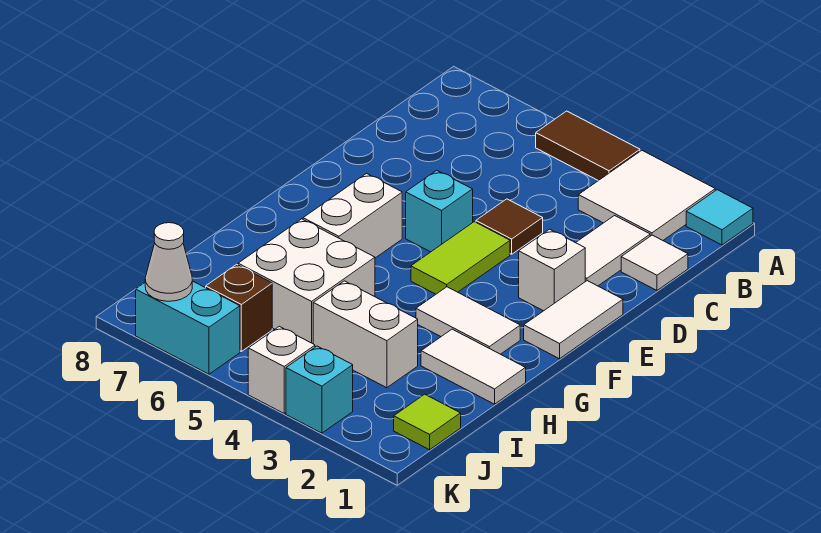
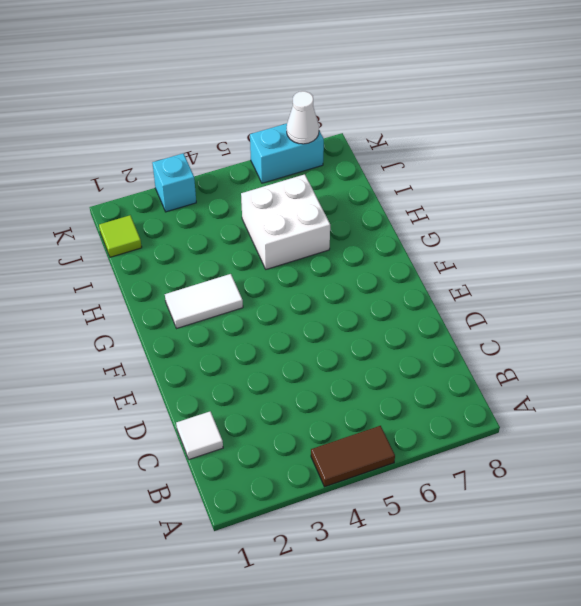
none -> cyan 1x1 tile [686,190,753,245]
none -> white 2x2 tile [578,151,715,240]
none -> white 1x2 tile [576,216,650,286]

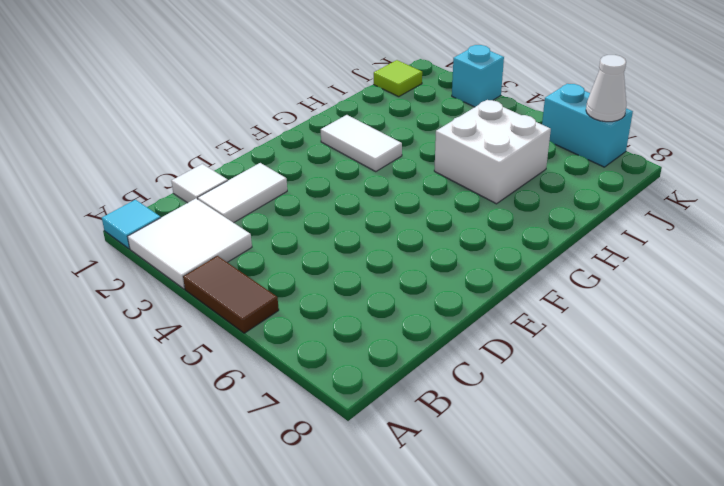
none -> brown 1x1 tile [476,199,543,254]
none -> white 1x2 tile [524,281,623,359]
none -> white 1x1 brick [519,229,585,311]

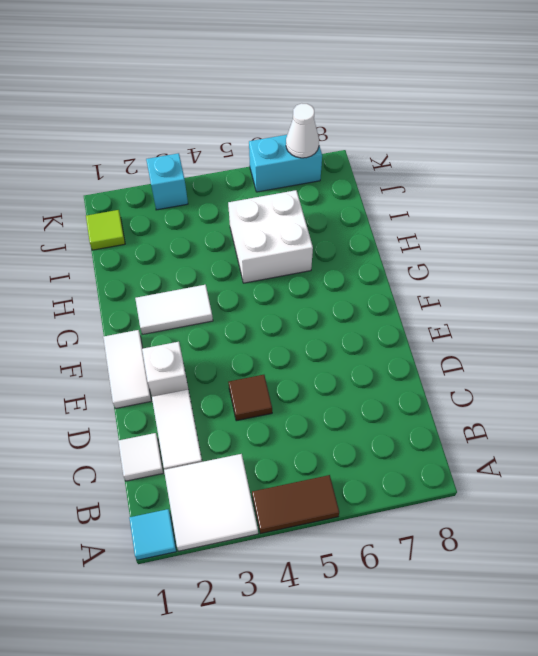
none -> lime 1x2 tile [411,222,510,294]
none -> cyan 1x1 brick [406,170,473,252]
none -> white 1x2 brick [303,173,402,258]

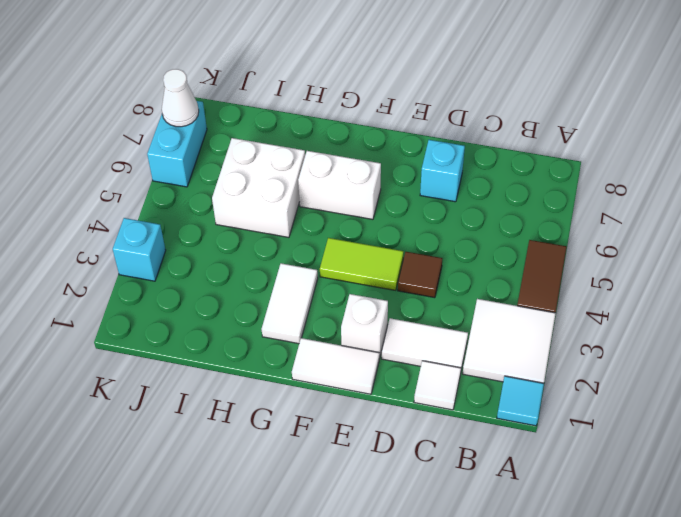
cyan 1x1 brick [420,140,465,202] -> cyan 1x1 brick moved to [406,170,473,252]
none -> white 1x2 tile [421,329,526,404]
none -> white 1x2 brick [313,281,418,388]
none -> lime 1x1 tile [394,394,461,450]

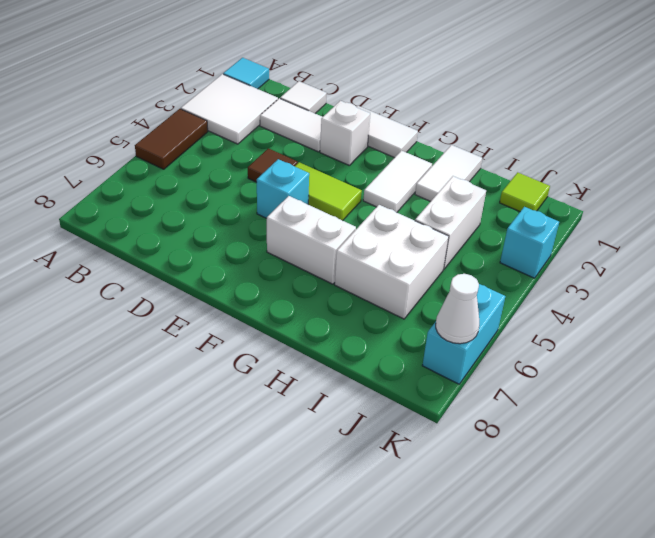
none -> brown 1x1 brick [206,264,272,351]
none -> white 1x1 brick [248,326,315,413]

